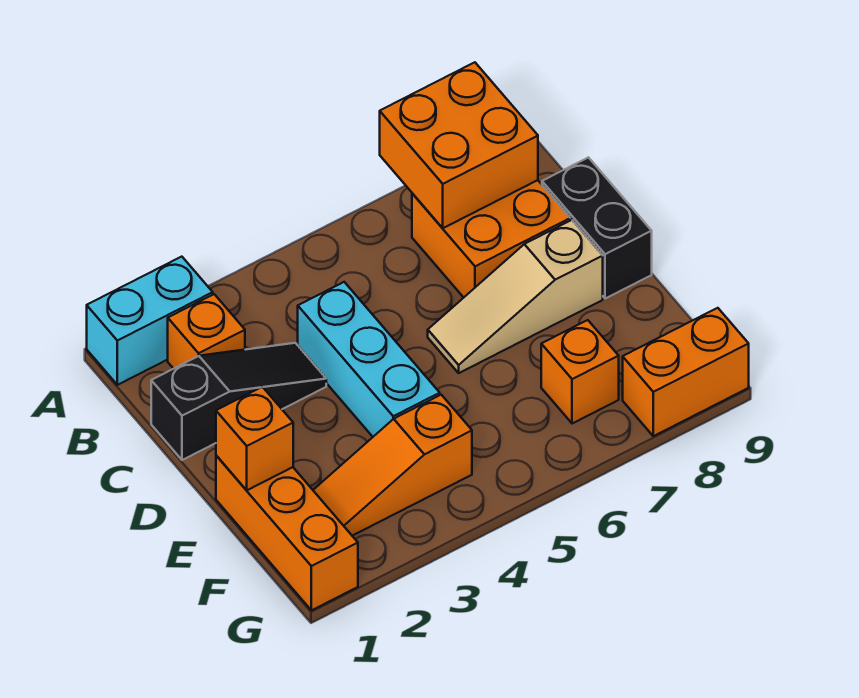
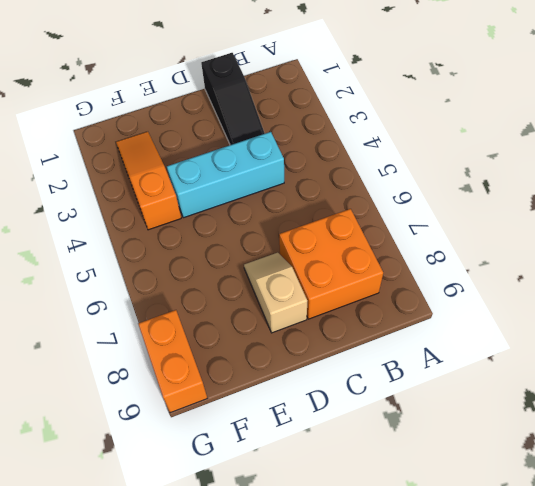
tan 1x2 slope [244,253,307,333] -> tan 1x3 slope [428,220,603,373]
none -> cyan 1x2 brick [87,257,213,385]
none -> orange 1x1 brick [168,294,245,369]
none -> black 1x2 brick [542,157,652,299]

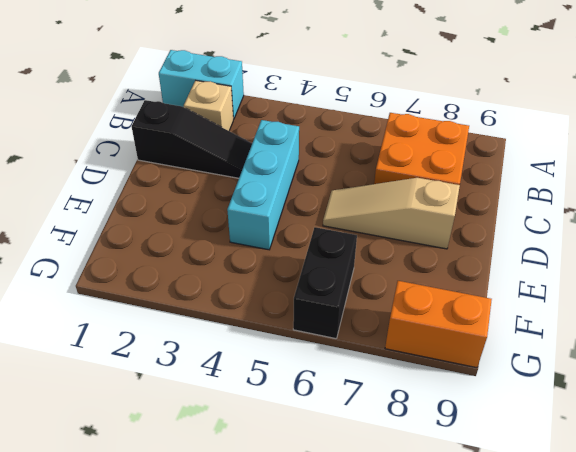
tan 1x1 brick [184,81,233,131] -> orange 1x1 brick [168,294,245,369]
black 1x2 brick [293,227,357,339] -> black 1x2 brick moved to [542,157,652,299]
none -> orange 1x3 brick [216,455,358,610]
none -> orange 1x3 slope [313,395,472,536]
none -> orange 1x1 brick [541,320,619,424]

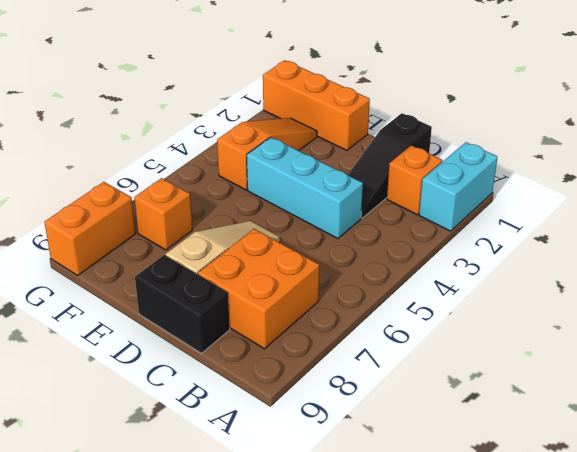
none -> orange 2x2 brick [380,62,538,228]
none -> orange 1x1 brick [216,387,293,490]

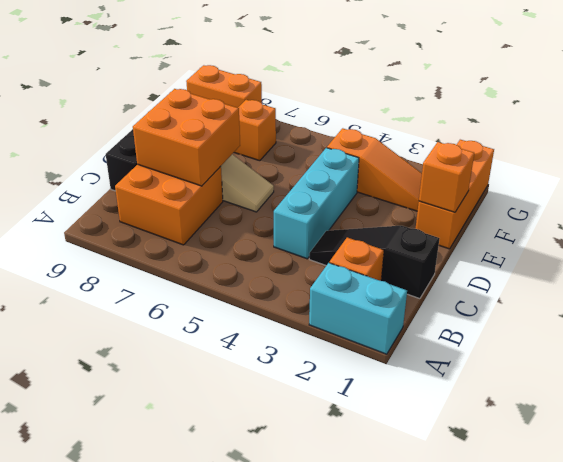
orange 2x2 brick [133,89,240,186] -> orange 2x2 brick moved to [380,62,538,228]

